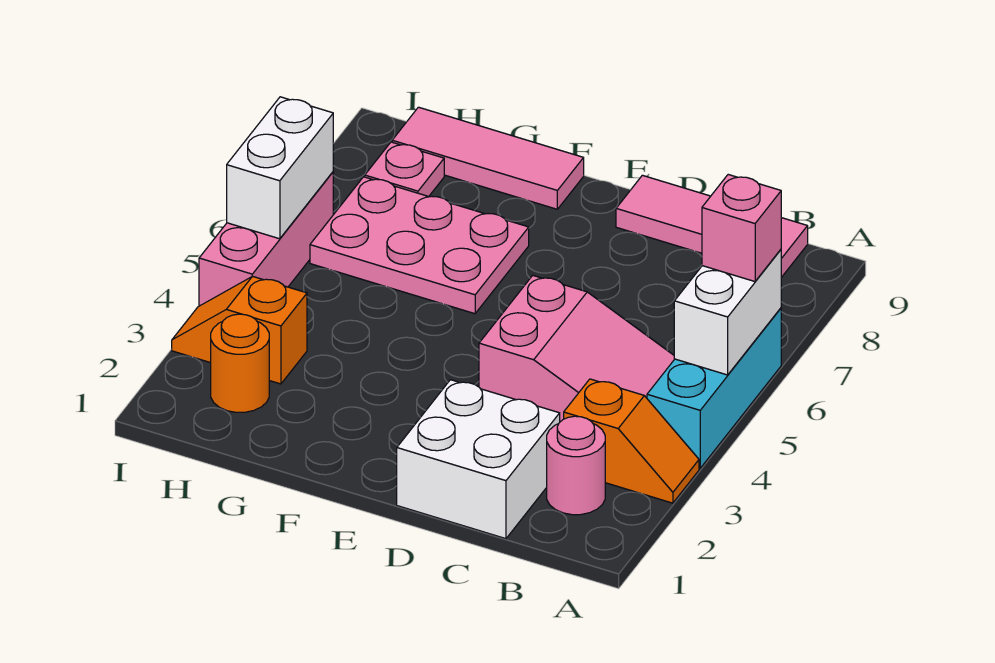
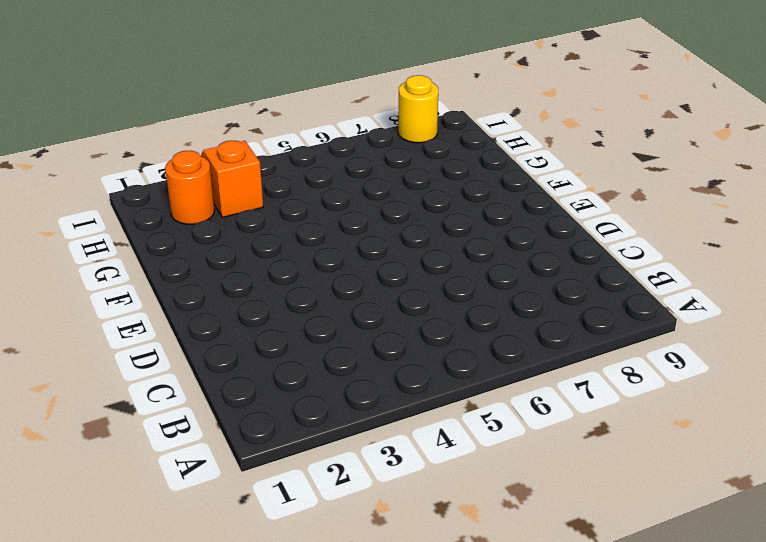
yellow 1x1 round brick [398,75,439,143] -> none
none -> orange 1x2 slope [564,379,699,503]
none -> cyan 1x3 brick [647,308,781,468]
none -> pink 1x1 round brick [547,416,605,515]

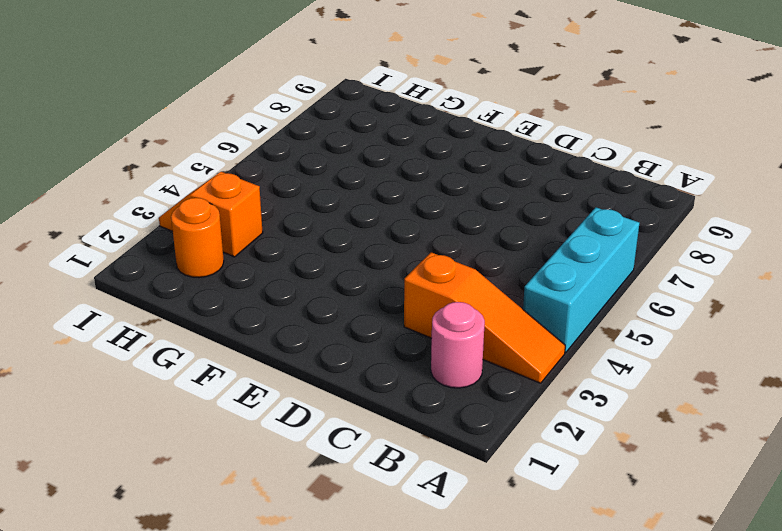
orange 1x3 slope [404,252,565,383] -> orange 1x2 slope [564,379,699,503]
none -> pink 2x3 slope [479,276,674,422]
none -> pink 1x3 tile [616,175,808,277]
none -> white 2x2 brick [397,380,560,539]

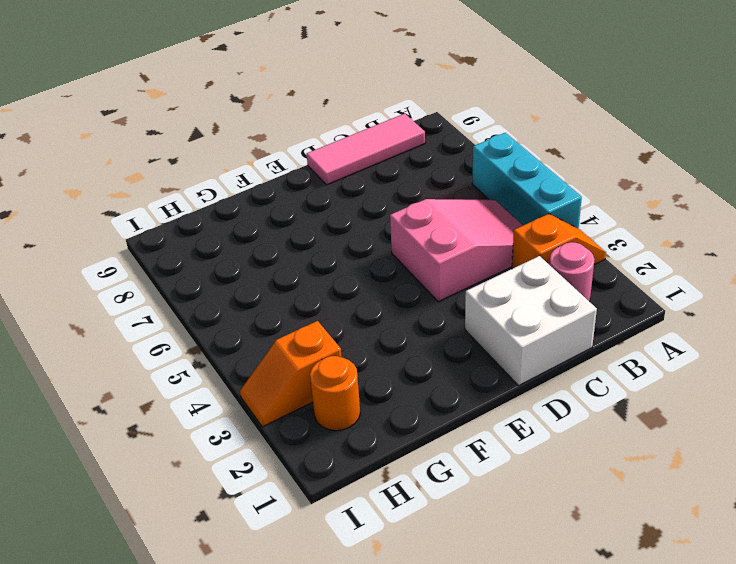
none -> pink 2x3 plate [310,177,529,314]
none -> pink 1x3 tile [392,107,584,209]
none -> pink 1x1 plate [365,142,444,196]

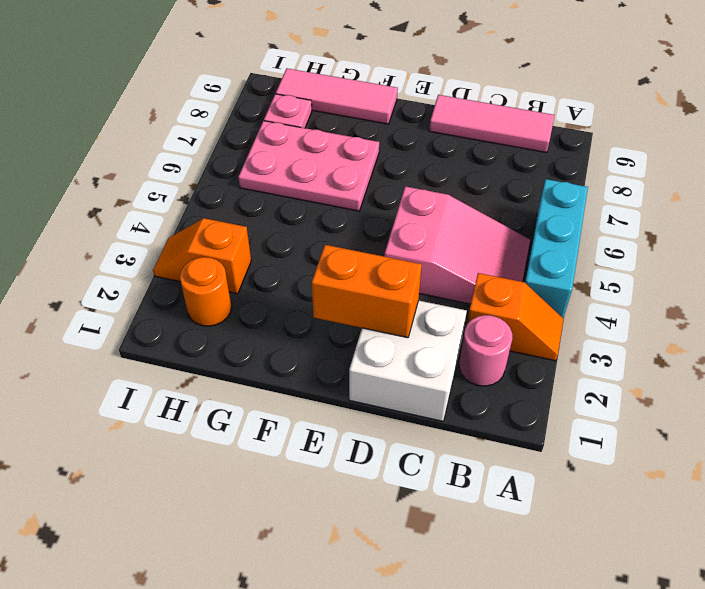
orange 1x2 brick [312,245,422,338] -> none
none -> pink 1x3 brick [199,172,333,306]
none -> white 1x2 brick [674,250,781,375]
none -> white 1x2 brick [227,97,333,239]

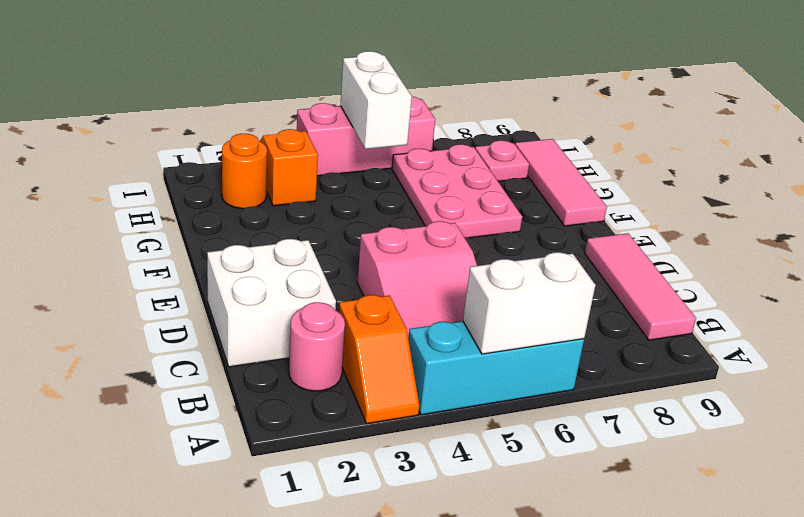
white 1x2 brick [340,51,412,149] -> white 1x2 brick turned to [227,97,333,239]
none -> pink 1x1 brick [702,175,781,282]

